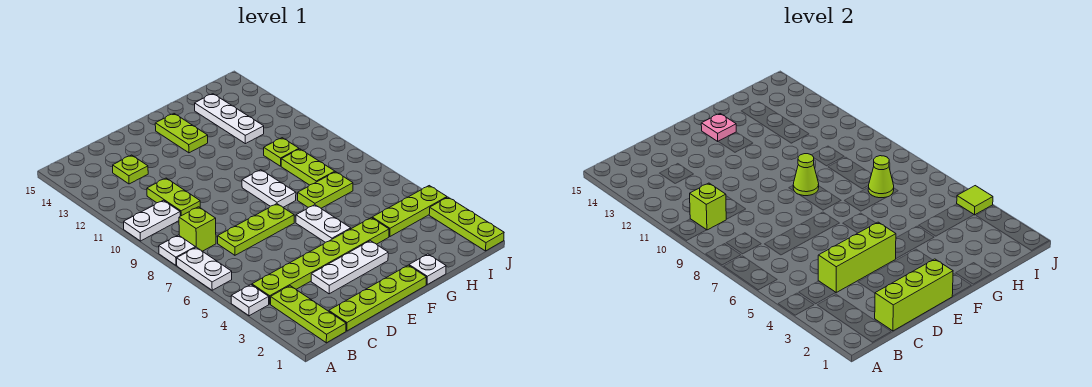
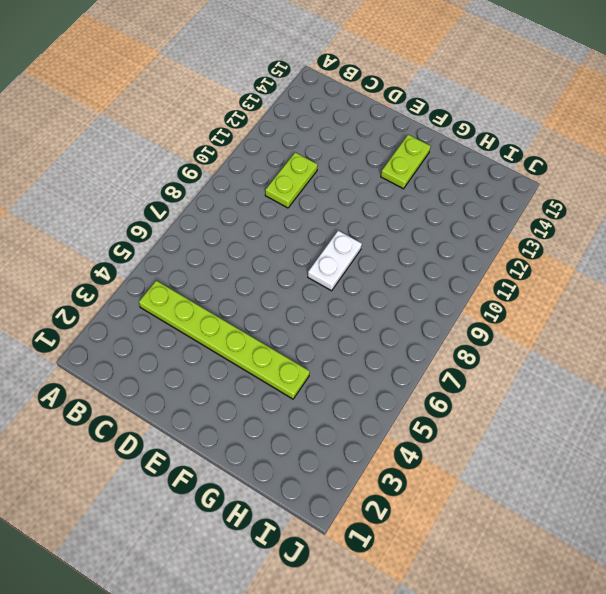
none -> white 1x1 plate [231,285,269,316]
none -> white 1x2 plate [177,247,232,290]
none -> white 1x1 plate [159,235,195,265]

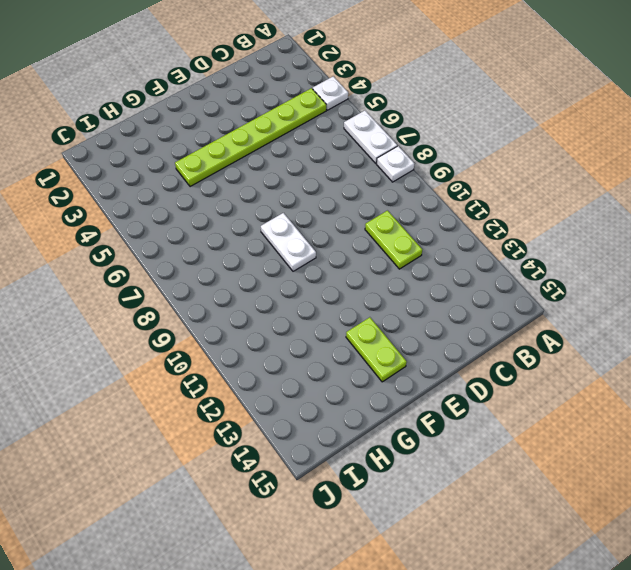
none -> white 1x2 plate [124,200,180,241]
none -> lime 1x3 plate [271,286,346,343]
none -> lime 1x1 brick [179,207,216,251]

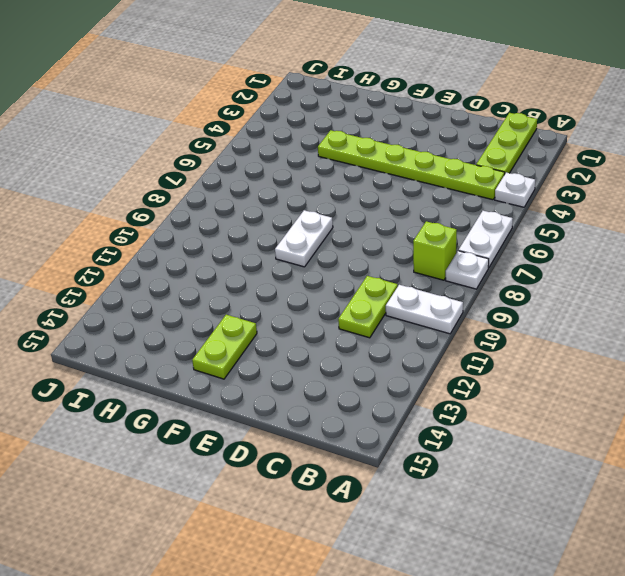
none -> lime 1x4 plate [329,265,426,331]
none -> lime 1x3 plate [218,204,294,255]
none -> lime 1x1 plate [113,155,148,184]

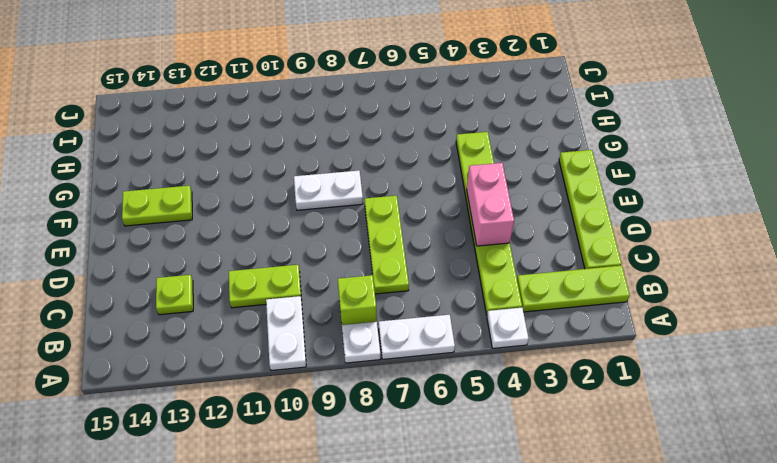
pink 1x2 brick [467,163,514,246] -> lime 1x3 brick [818,222,896,293]
none -> white 1x3 plate [311,241,388,294]
none -> white 1x2 plate [296,205,351,242]
none -> white 1x1 plate [409,254,446,285]

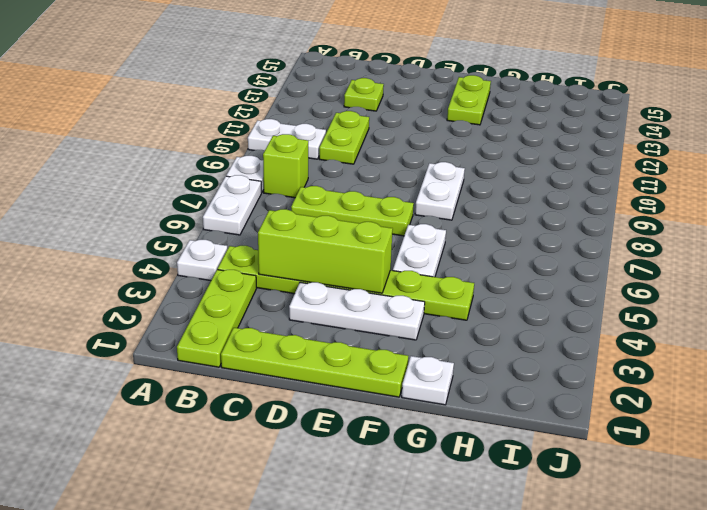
none -> lime 1x2 plate [298,172,353,208]
none -> lime 1x3 plate [372,186,447,237]
none -> lime 1x2 plate [281,149,335,185]

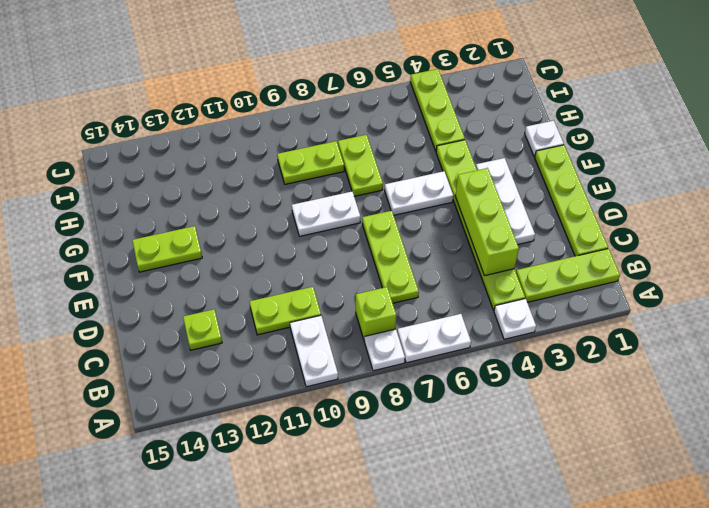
none -> lime 1x1 plate [264,138,299,166]
none -> white 1x3 plate [195,94,264,144]
none -> lime 1x3 plate [429,197,504,251]

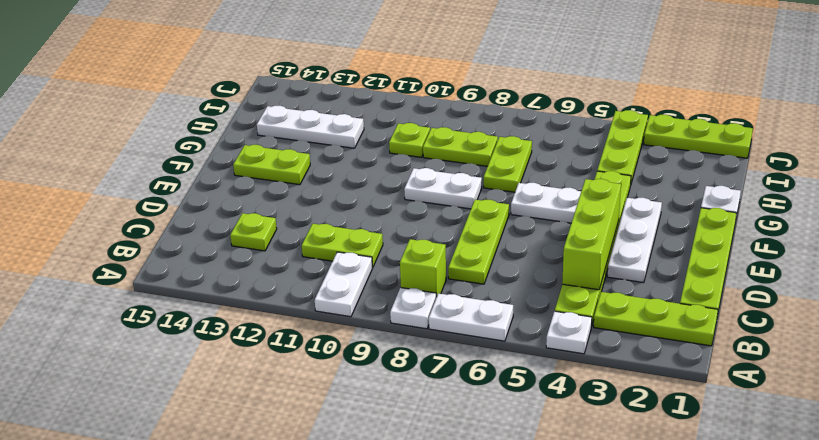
none -> lime 1x1 brick [690,183,726,230]
none -> lime 1x3 brick [875,259,953,331]
none -> lime 1x1 cone [793,154,819,196]

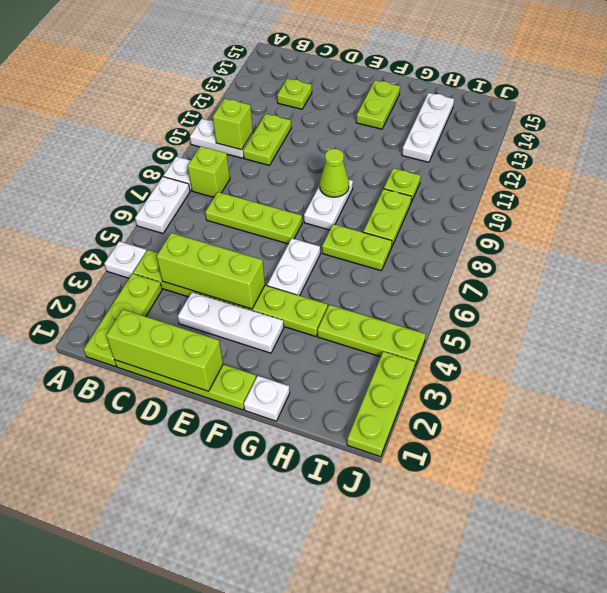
none -> pink 1x1 plate [701,114,736,141]
none -> lime 1x1 cone [868,156,894,198]
none -> lime 1x1 tile [957,186,993,215]

